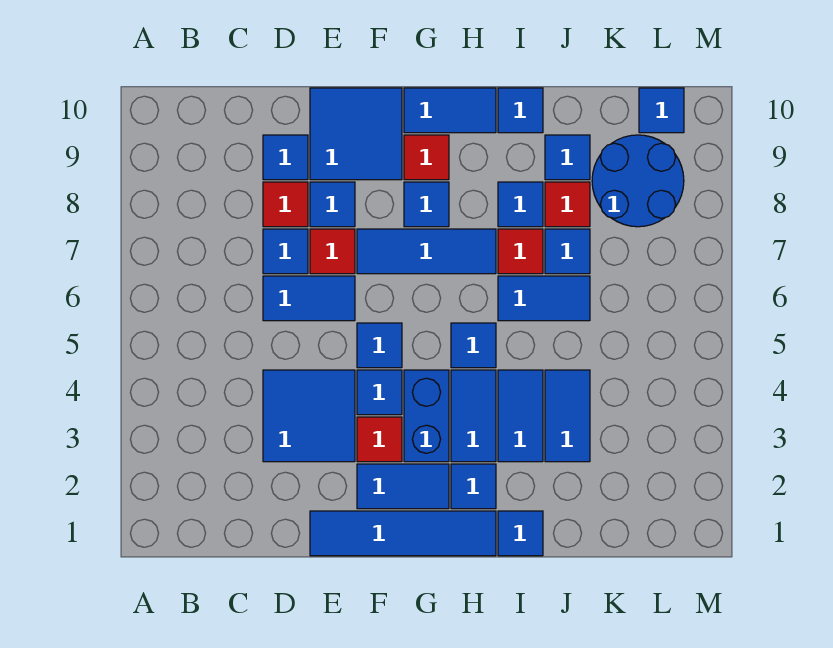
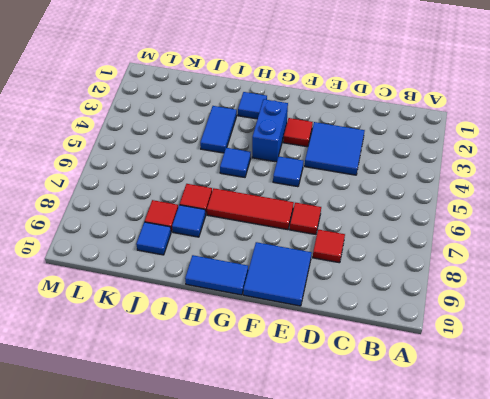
red 1x3 tile [207,188,294,230] -> blue 1x3 tile [357,229,496,274]
none -> blue 1x2 tile [263,276,355,321]
none -> blue 1x1 tile [263,229,308,274]
none -> blue 1x1 tile [263,135,308,180]
none -> blue 1x4 tile [310,511,496,556]

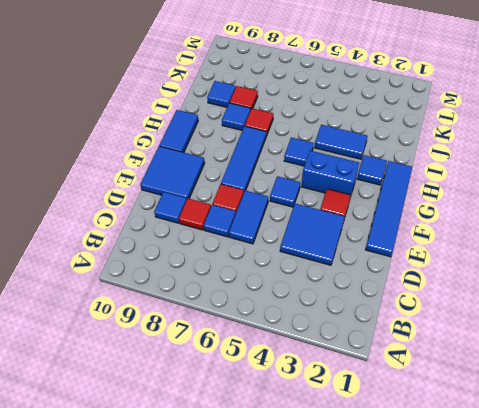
none -> blue 1x1 tile [310,182,355,227]
none -> blue 1x2 tile [357,464,449,509]
none -> blue 1x1 tile [357,370,402,415]
none -> blue 1x1 tile [404,182,449,227]

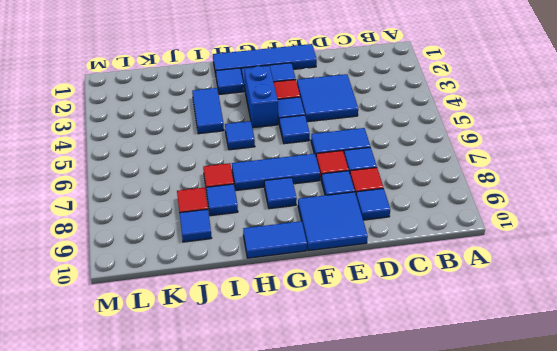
none -> red 1x1 tile [404,135,449,180]
none -> blue 1x2 tile [451,370,496,462]
none -> blue 1x1 tile [498,511,543,556]
none -> blue 1x2 tile [498,276,590,321]

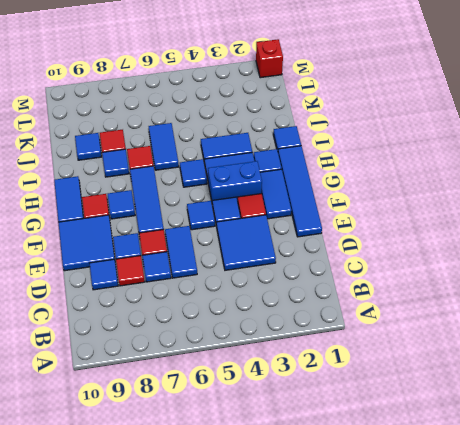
red 1x1 brick [256,39,283,78] -> none
none -> blue 1x1 tile [498,88,543,133]
none -> blue 1x2 tile [545,370,590,462]
none -> blue 1x1 tile [545,229,590,274]
none -> blue 2x2 round brick [592,135,684,227]

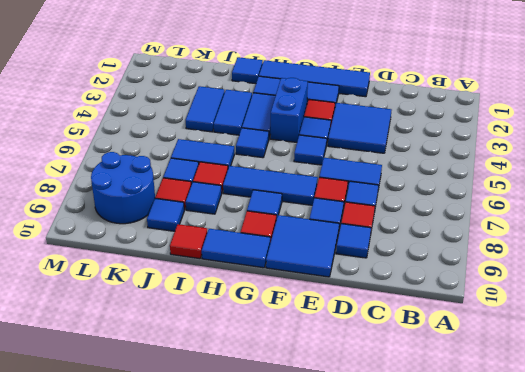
red 1x1 tile [170,224,207,259] -> blue 1x1 tile [498,88,543,133]
none -> blue 1x1 tile [639,88,684,133]

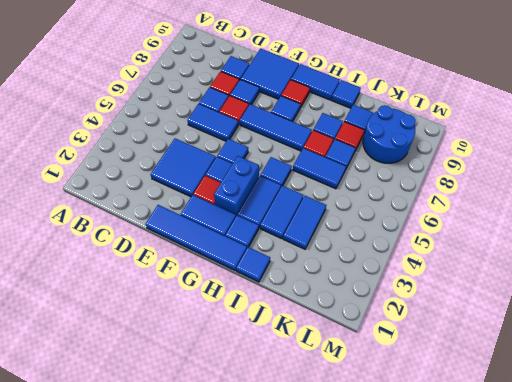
none -> blue 1x1 tile [639,88,684,133]

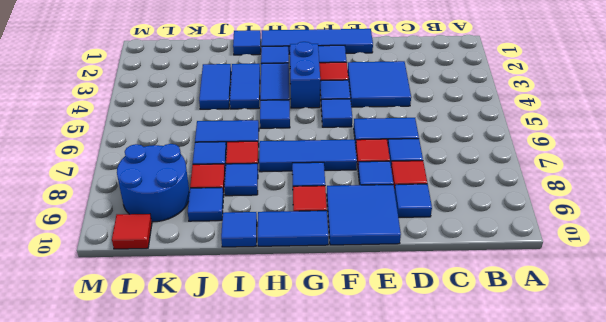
red 1x1 tile [112,214,152,249] -> blue 1x1 tile [639,88,684,133]

